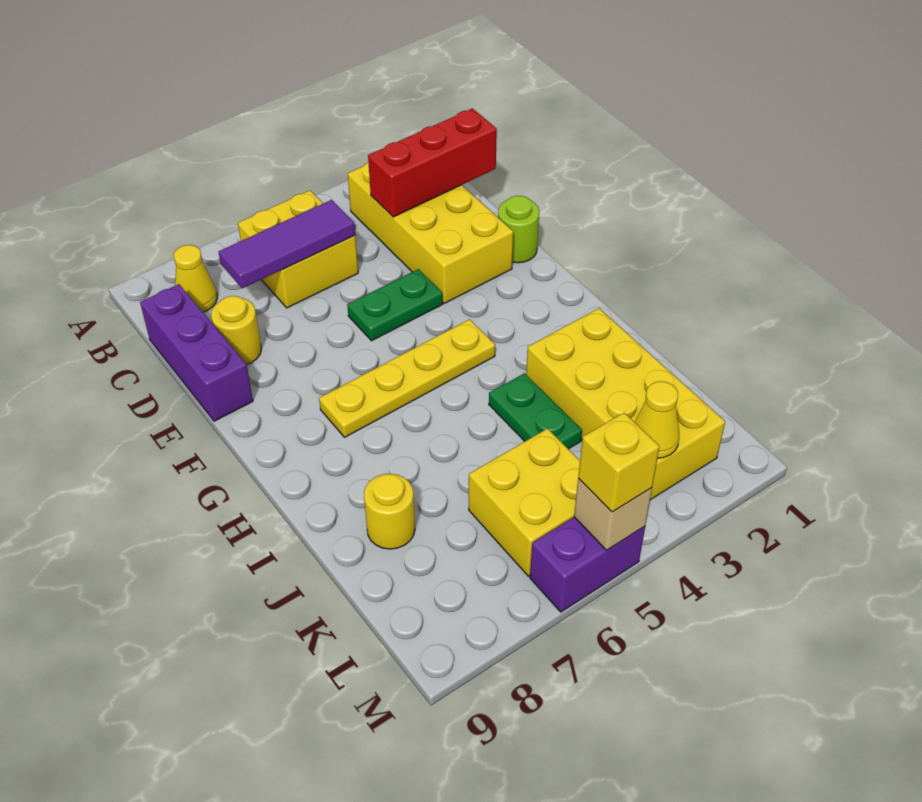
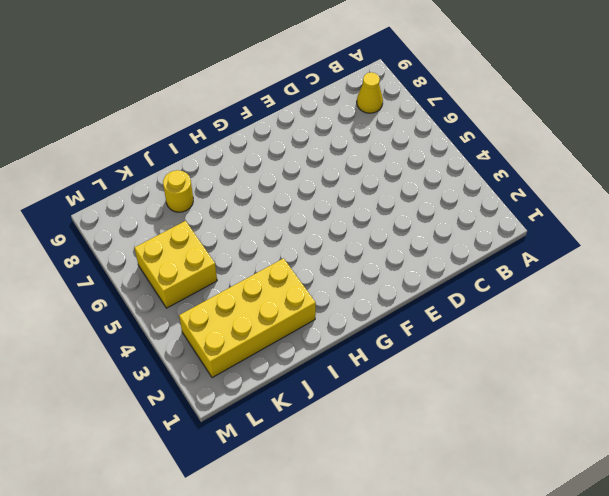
none -> yellow 2x4 brick [348,163,513,303]
none -> yellow 2x2 brick [238,190,358,308]
none -> purple 1x3 brick [140,284,253,421]

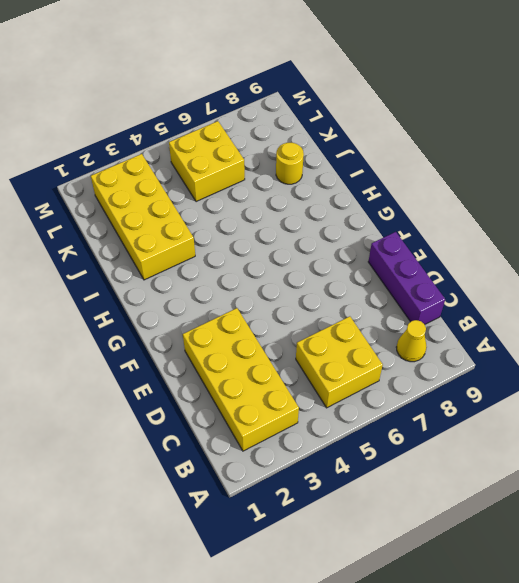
none -> yellow 1x1 round brick [211,296,261,365]
none -> lime 1x1 round brick [498,196,539,263]
none -> green 1x2 plate [347,269,443,341]

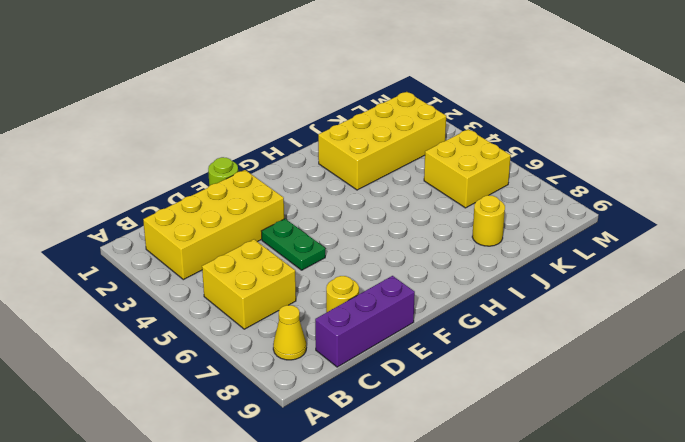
none -> yellow 1x4 plate [319,319,495,437]
none -> green 1x2 plate [489,373,582,449]
none -> purple 1x2 brick [530,517,645,612]

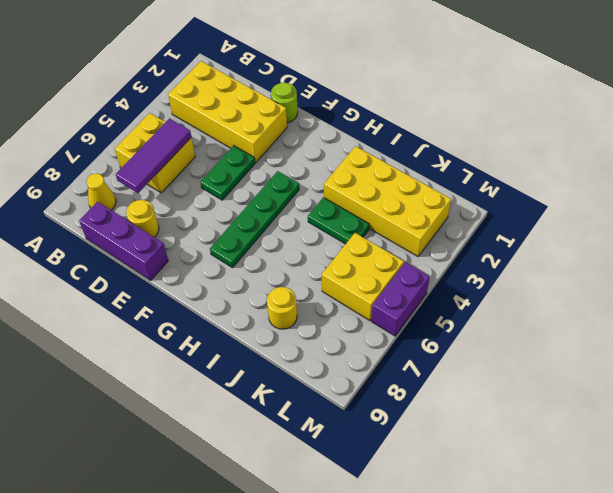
green 1x4 plate [210,171,299,268] -> yellow 1x4 plate [319,319,495,437]
none -> red 1x3 brick [368,108,497,217]
none -> yellow 1x1 cone [635,381,680,458]
none -> tan 1x1 brick [574,479,652,550]

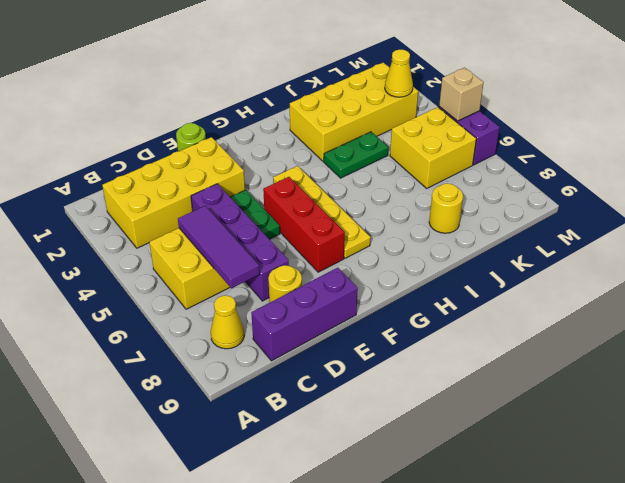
purple 1x4 brick [191,184,289,301] -> none
red 1x3 brick [263,177,345,272] -> red 1x3 brick moved to [368,108,497,217]
none -> yellow 1x1 brick [578,413,660,512]

